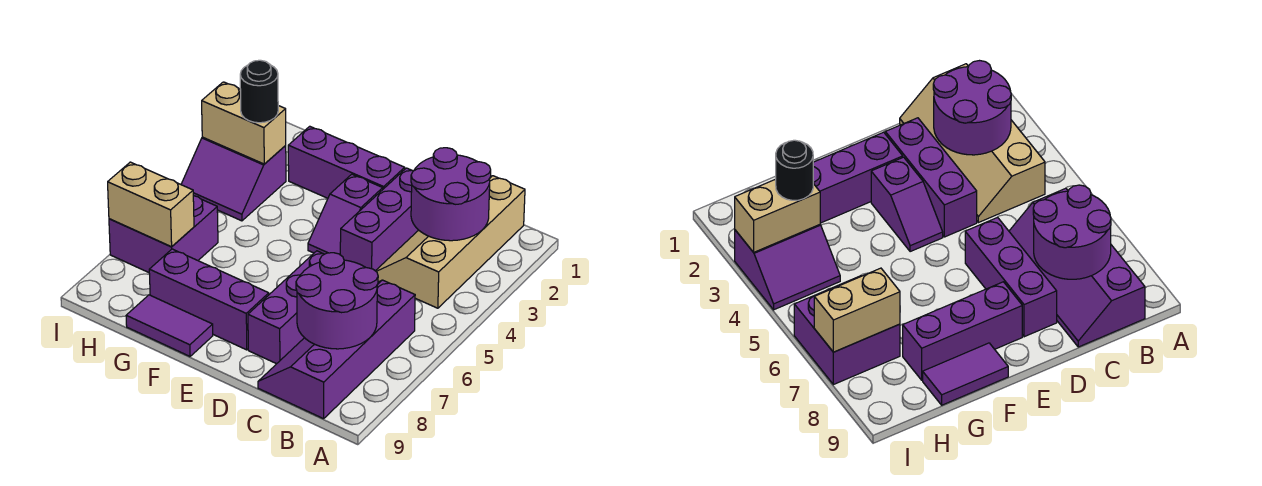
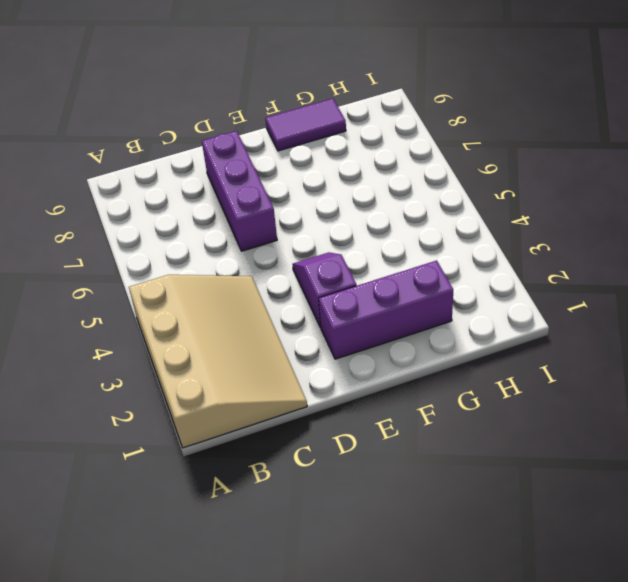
tan 3x4 slope [129,275,307,448] -> tan 2x4 slope [376,176,525,308]
none -> purple 2x4 slope [258,280,415,419]
none -> purple 1x3 brick [340,168,418,271]
none -> purple 1x3 brick [149,249,269,350]

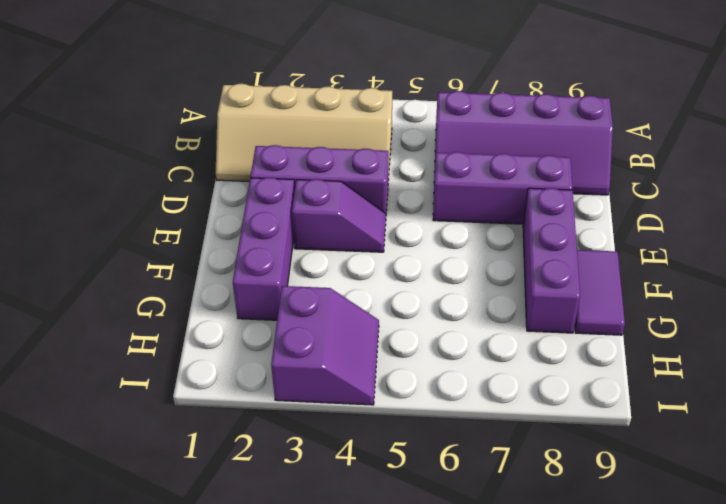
none -> purple 2x2 brick [109,196,218,273]
none -> purple 2x2 round brick [411,148,491,241]
none -> purple 2x2 round brick [296,253,378,349]

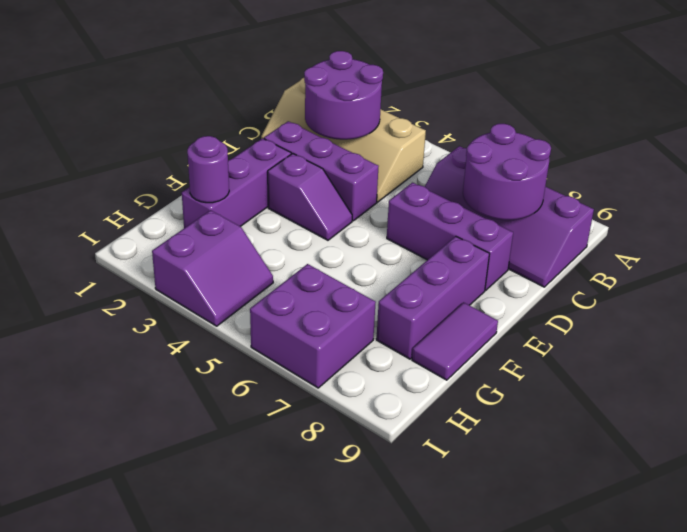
purple 1x1 round brick [187,136,229,203] -> none
none -> tan 1x2 brick [202,82,286,164]
none -> tan 1x2 brick [108,162,194,247]
none -> black 1x1 round brick [240,60,278,123]

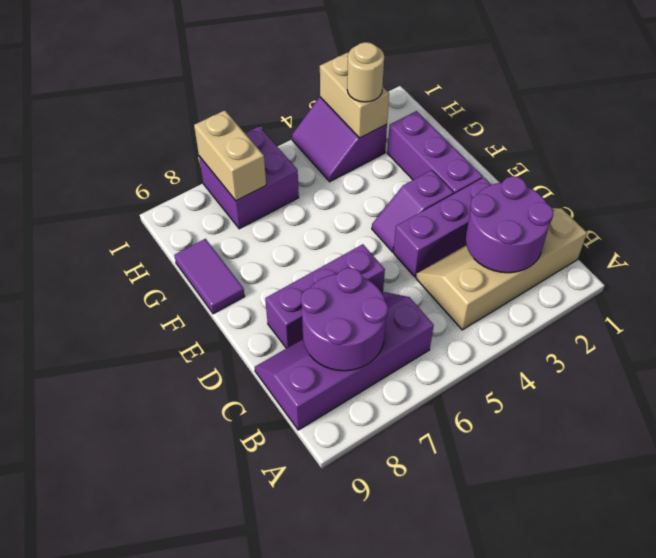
tan 1x1 round brick [347,42,384,102] -> black 1x1 round brick [240,60,278,123]
none -> purple 1x3 brick [149,249,269,350]

